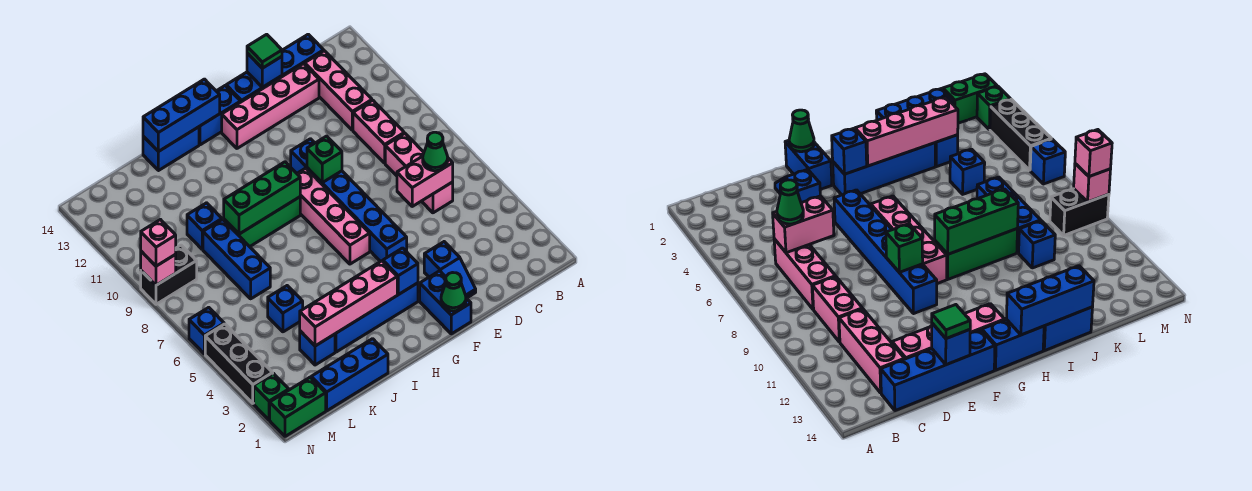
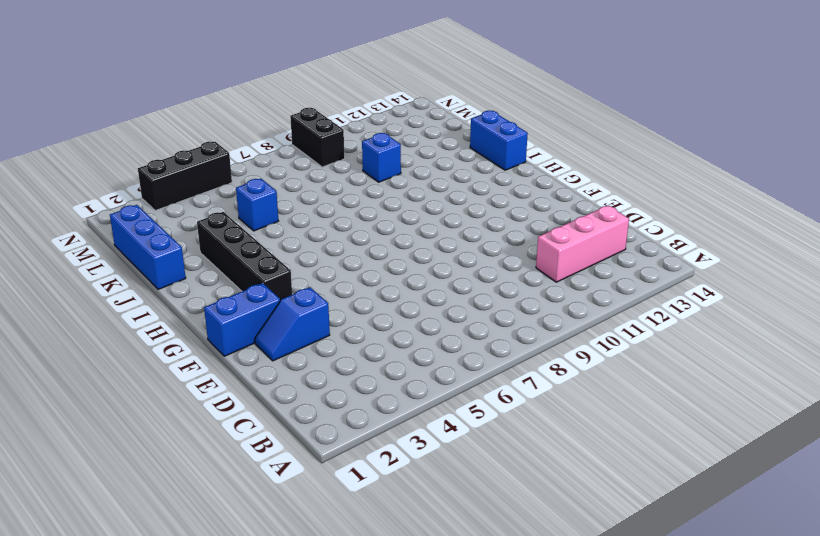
black 1x4 brick [197,212,292,301] -> blue 1x4 brick [335,283,418,352]
none -> pink 1x3 brick [385,133,453,213]
none -> pink 1x2 brick [353,100,404,163]
none -> blue 1x4 brick [226,34,324,102]
none -> pink 1x4 brick [222,64,319,148]

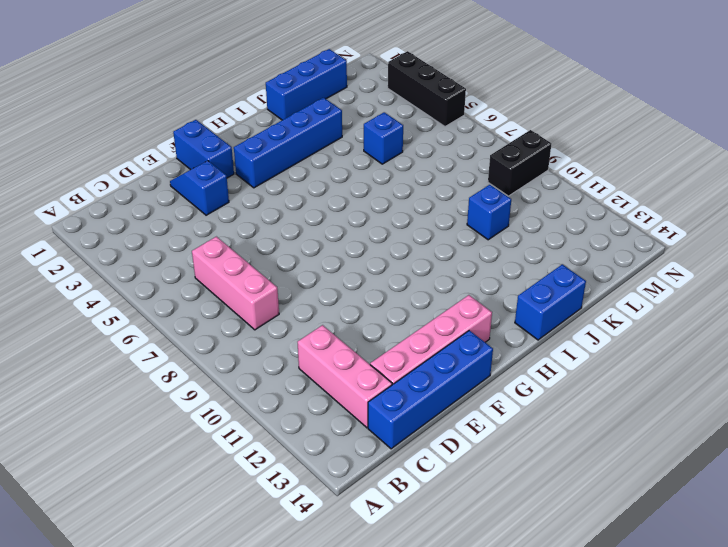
none -> pink 1x2 brick [353,100,404,163]
none -> blue 1x6 brick [291,139,407,262]
none -> pink 1x4 brick [297,168,370,264]
none -> blue 1x2 brick [199,86,241,145]

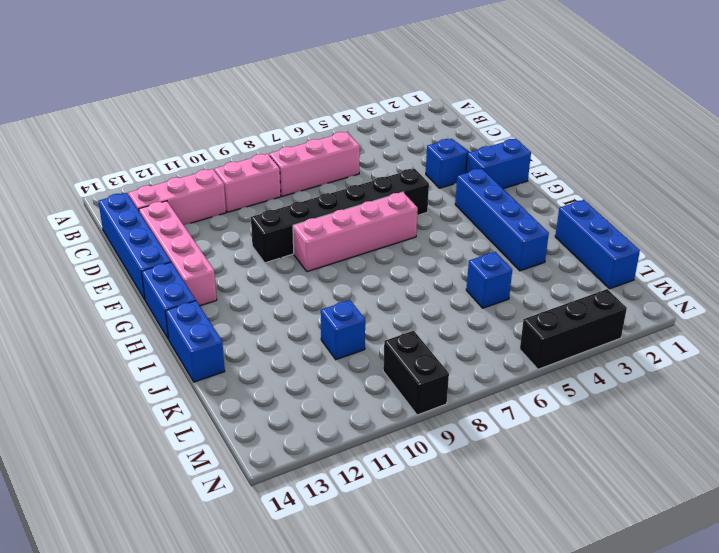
black 1x6 brick [251,169,429,263] -> blue 1x6 brick [291,139,407,262]
none -> green 1x3 brick [224,197,300,247]
none -> blue 1x1 brick [300,331,335,365]
none -> blue 1x3 brick [203,219,270,299]
none -> green 1x2 brick [270,377,326,436]

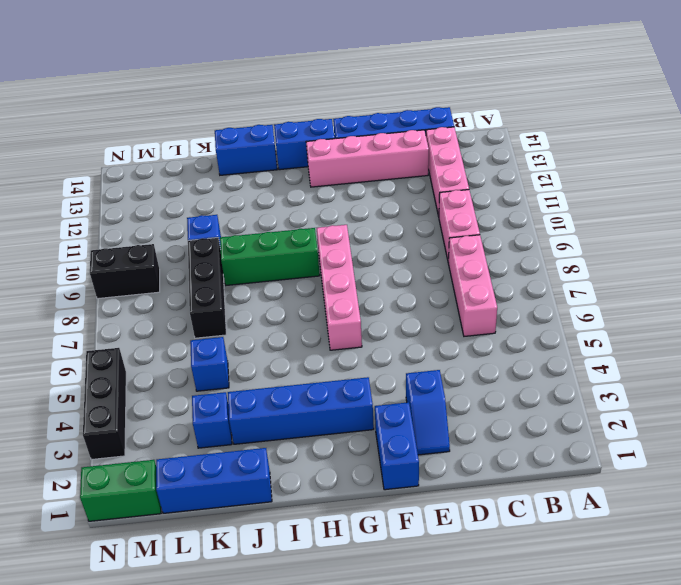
black 1x3 brick [188,238,226,338] -> blue 1x3 brick [203,219,270,299]
none -> blue 1x6 brick [291,139,407,262]
none -> green 1x1 brick [254,373,289,420]
none -> blue 1x1 brick [189,307,224,354]
none -> pink 1x2 brick [397,156,453,206]

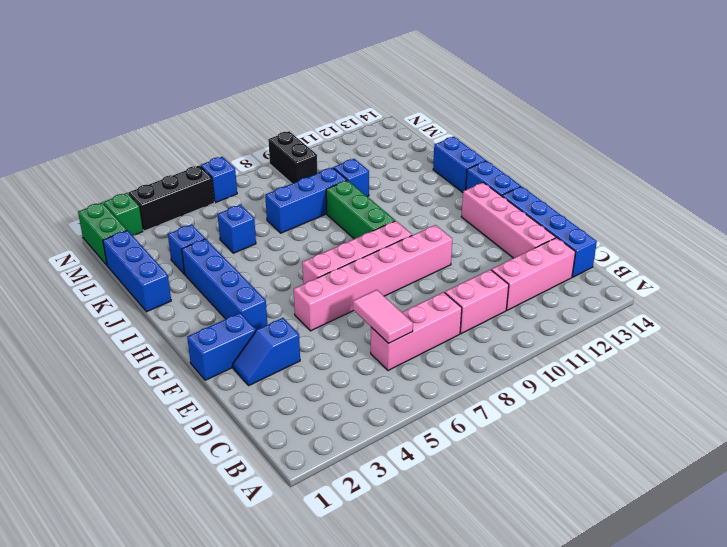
pink 1x2 tile [353,290,413,343] -> pink 1x2 brick [397,156,453,206]
pink 1x6 brick [294,225,452,331] -> blue 1x6 brick [291,139,407,262]
none -> blue 1x1 brick [247,53,282,87]
none -> green 1x1 cone [441,273,466,311]
none -> green 1x1 brick [307,136,342,183]
none -> blue 1x1 brick [383,248,418,295]

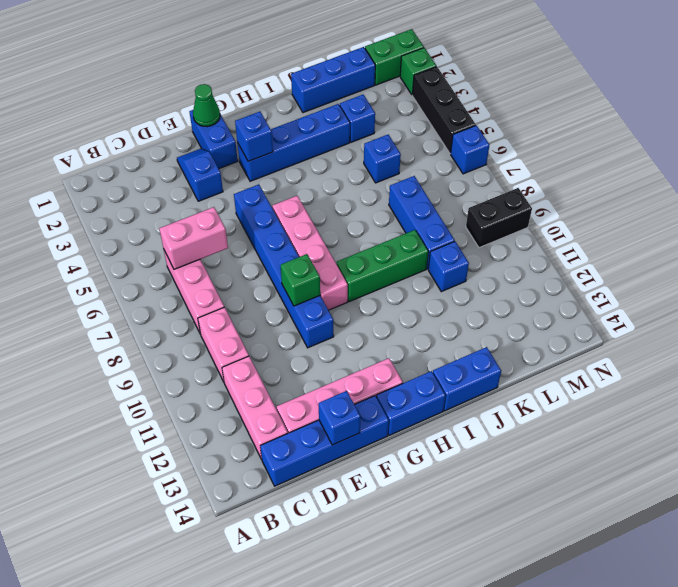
none -> pink 1x4 brick [300,261,397,346]
none -> green 1x3 brick [224,162,300,234]
none -> blue 1x3 brick [143,79,220,152]
none -> pink 1x1 brick [141,251,176,285]

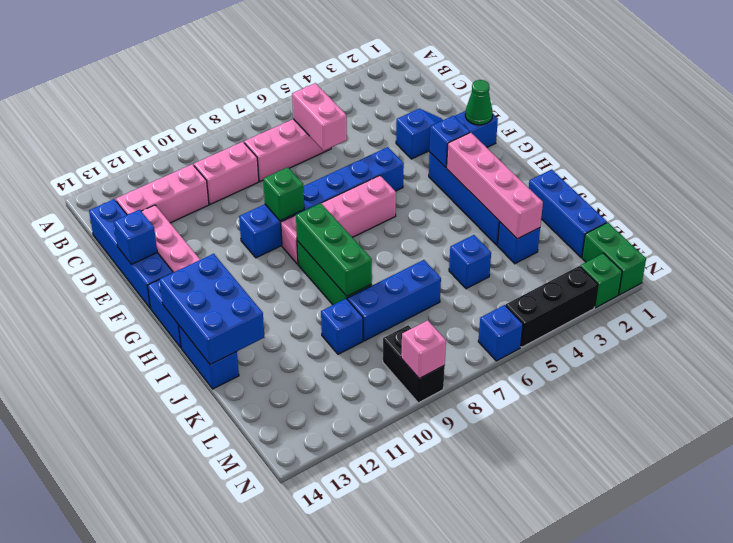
blue 2x3 brick [159,254,265,365] -> blue 1x3 brick [143,79,220,152]
none -> green 1x1 cone [423,132,448,171]
none -> green 1x1 tile [247,34,282,68]
none -> pink 1x1 brick [141,220,176,266]

